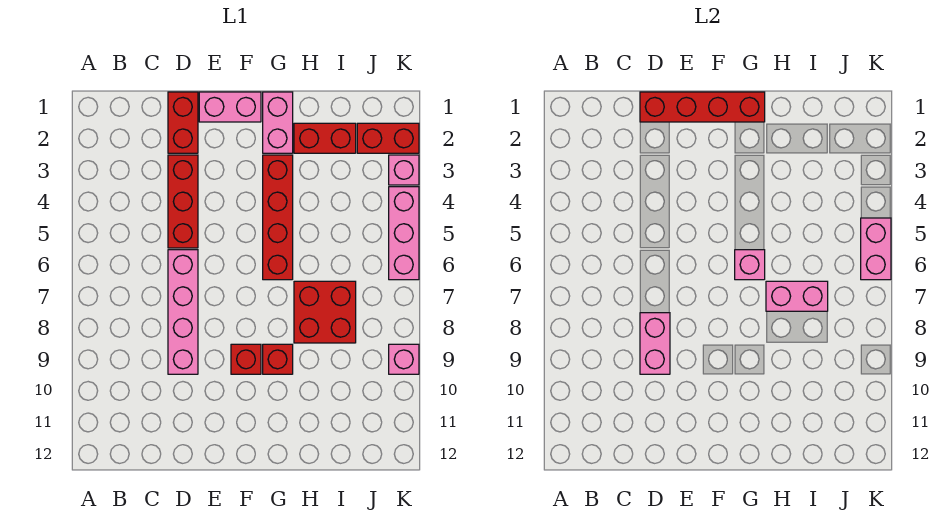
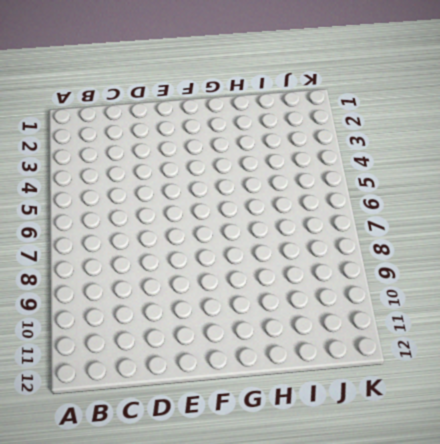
none -> red 1x2 brick [168,92,198,153]
none -> red 1x3 brick [168,155,198,248]
none -> pink 1x4 brick [168,250,198,374]

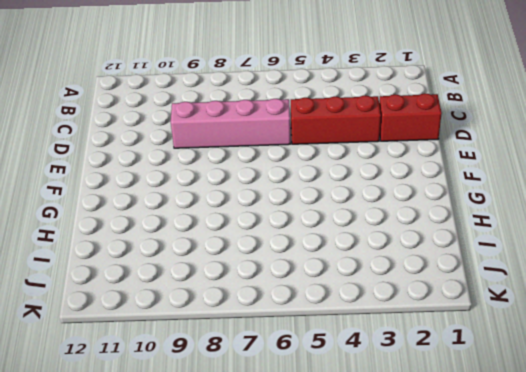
none -> pink 1x2 brick [199,92,261,122]
none -> red 1x1 brick [231,344,261,374]
none -> pink 1x2 brick [263,92,293,153]

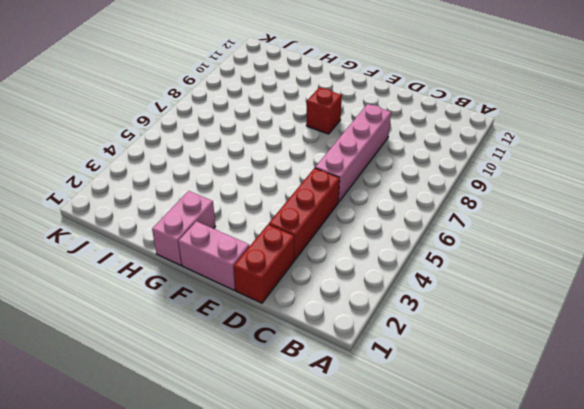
none -> red 1x4 brick [263,155,293,280]
none -> red 1x1 brick [263,344,293,374]
none -> red 1x2 brick [294,123,356,153]

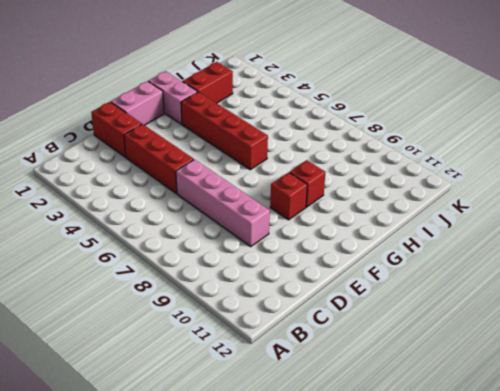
none -> red 2x2 brick [294,281,356,343]
none -> red 1x2 brick [357,123,419,153]
none -> pink 1x1 brick [389,155,419,185]

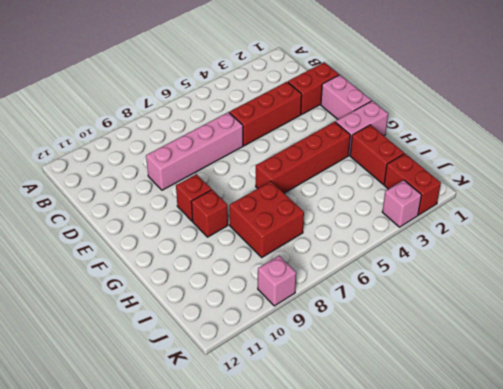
none -> pink 1x3 brick [389,187,419,280]
none -> red 1x4 brick [640,92,765,122]
none -> pink 1x2 brick [640,313,670,374]

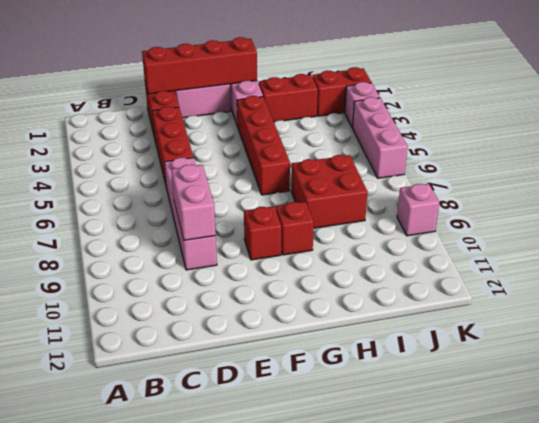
none -> pink 1x1 brick [735,250,765,280]
none -> pink 1x2 brick [766,281,828,311]
none -> pink 1x2 brick [861,218,891,280]

